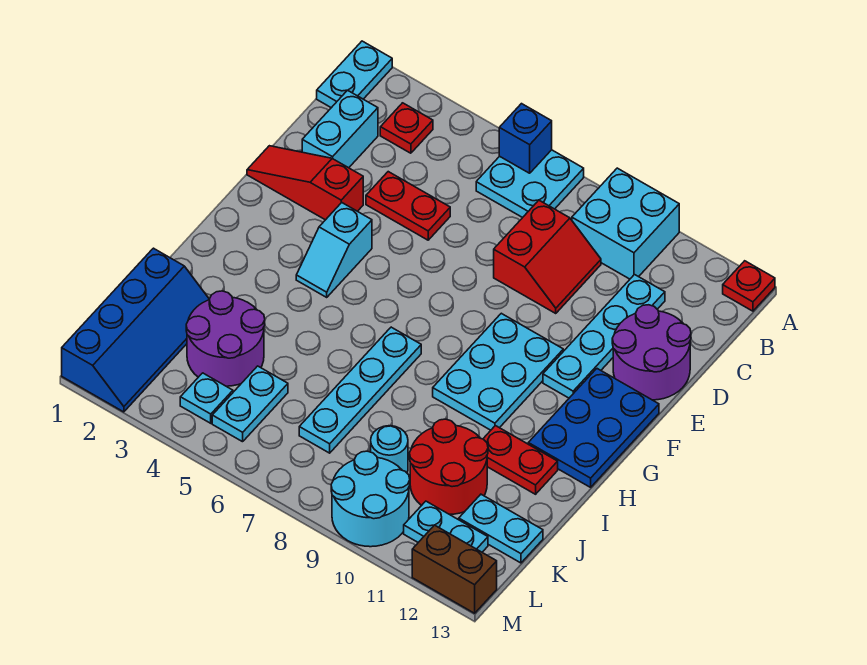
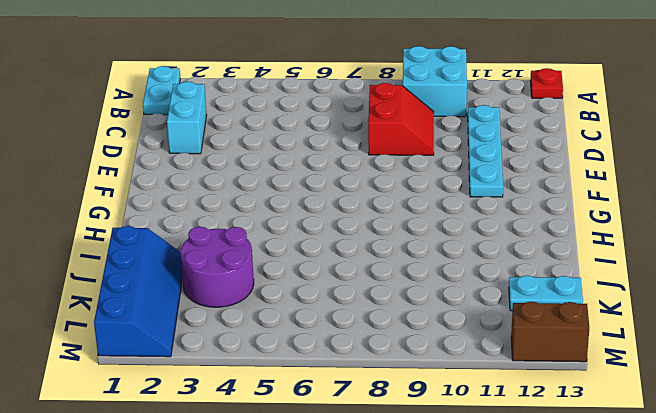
none -> cyan 2x2 plate [476,150,584,218]
none -> red 1x1 plate [380,103,433,153]
none -> red 1x2 plate [366,172,450,240]

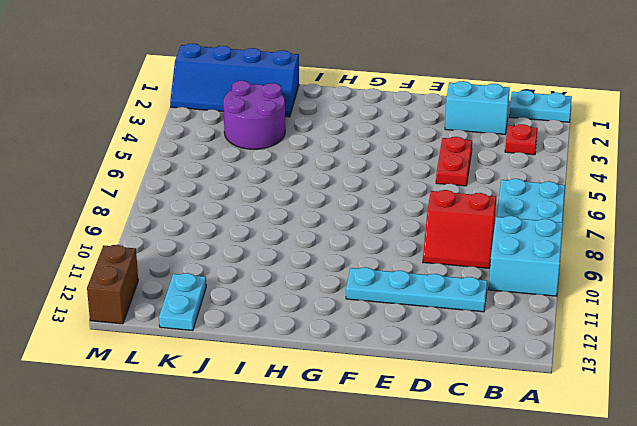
none -> red 1x1 plate [723,261,775,311]
none -> purple 2x2 round brick [612,305,691,400]
none -> red 1x3 slope [247,146,363,220]

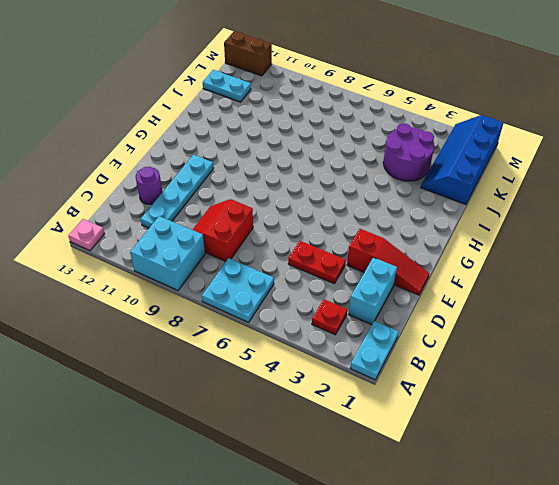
pink 1x1 plate [68,219,104,251] -> red 1x1 plate [723,261,775,311]
purple 1x1 round brick [136,167,162,204] -> purple 2x2 round brick [612,305,691,400]
none -> cyan 1x2 slope [296,203,372,297]
none -> cyan 2x3 plate [433,313,563,430]
none -> blue 2x3 plate [528,369,659,487]

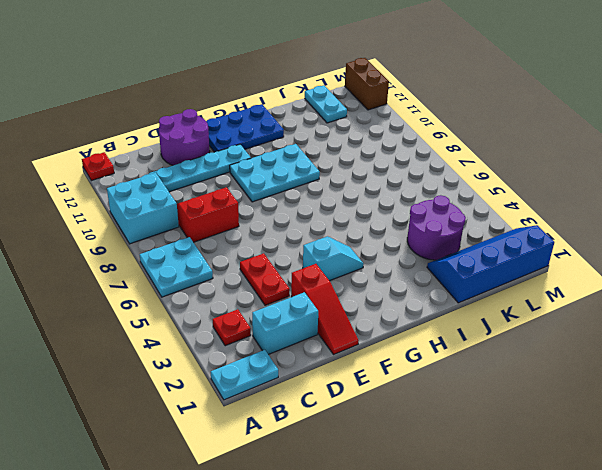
none -> cyan 1x4 plate [299,327,421,453]
none -> red 1x2 plate [483,426,558,494]
none -> red 2x2 round brick [409,419,488,514]

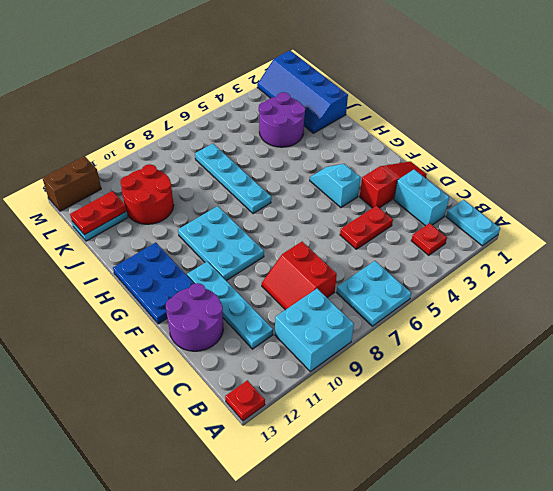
red 1x2 plate [70,191,127,235] -> red 1x2 plate moved to [483,426,558,494]
none -> cyan 1x2 plate [212,366,288,442]
none -> cyan 1x1 round brick [371,426,408,473]
none -> cyan 1x1 plate [180,373,233,423]

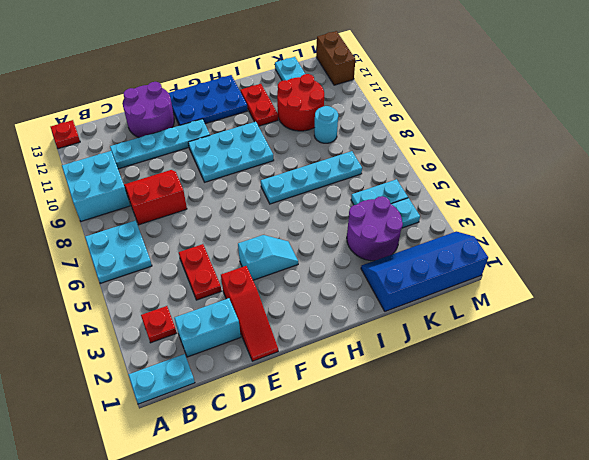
none -> cyan 2x2 round brick [331,451,410,547]
none -> cyan 1x2 plate [404,501,488,552]
none -> blue 1x1 brick [499,104,552,173]

